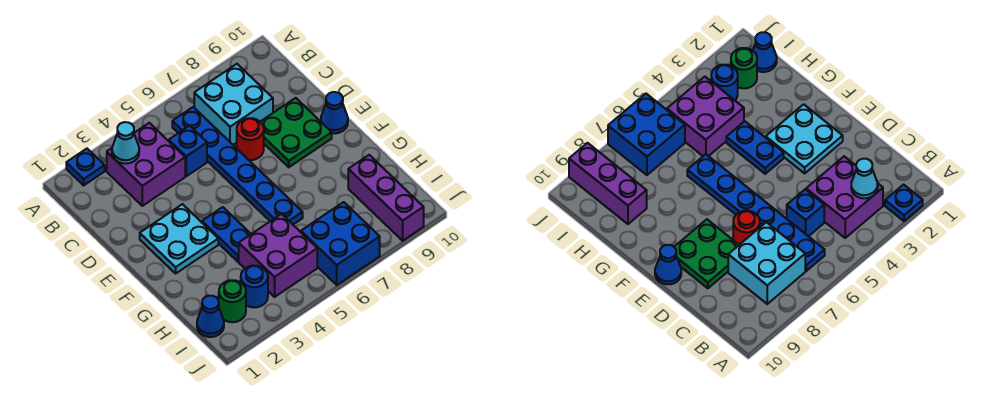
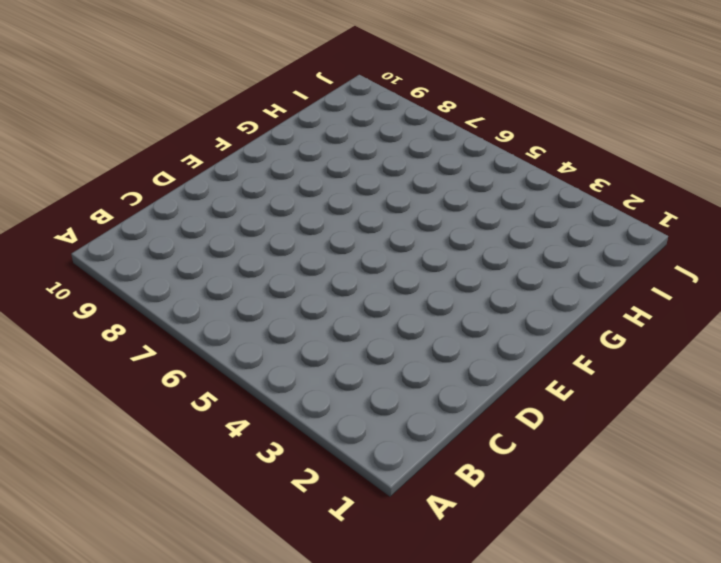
none -> blue 1x1 plate [66,149,105,185]
none -> purple 2x2 brick [107,123,185,206]
none -> blue 1x6 plate [172,107,303,224]

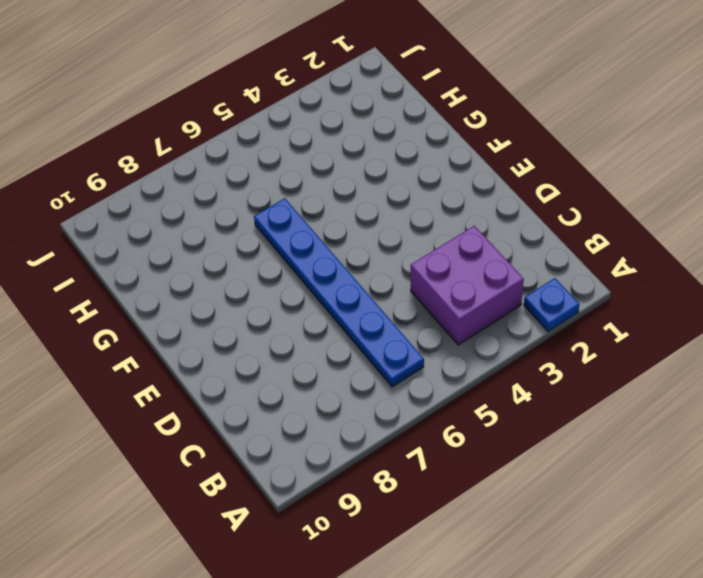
none -> cyan 2x2 brick [194,64,273,145]
none -> blue 1x1 brick [169,126,207,176]
none -> red 1x1 round brick [237,118,264,160]

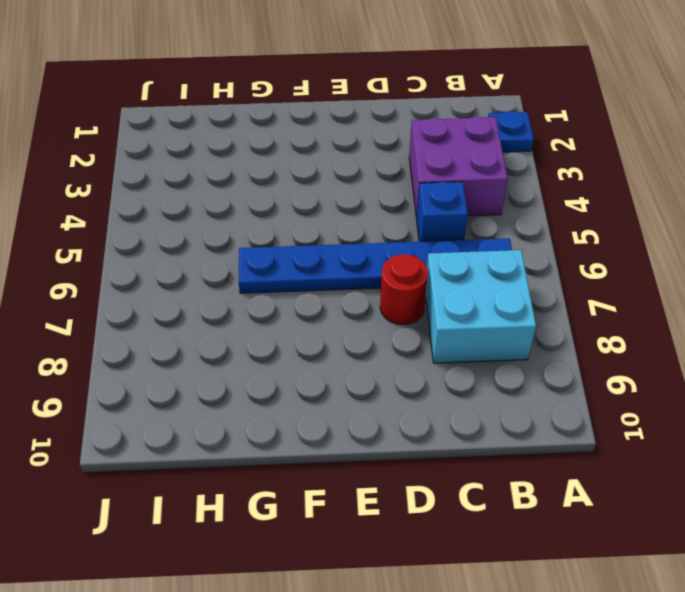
none -> green 2x2 plate [260,98,332,167]
none -> cyan 2x2 plate [140,204,218,273]
none -> blue 1x1 cone [321,92,348,133]

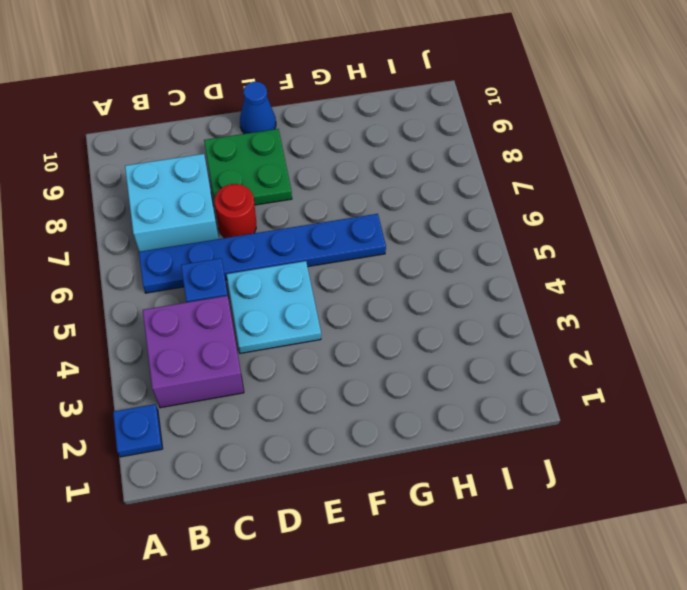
cyan 2x2 plate [226,261,321,353] -> cyan 2x2 plate moved to [140,204,218,273]
none -> blue 1x2 plate [202,207,251,262]
none -> purple 2x2 brick [239,214,317,297]
none -> purple 1x3 brick [348,155,424,241]

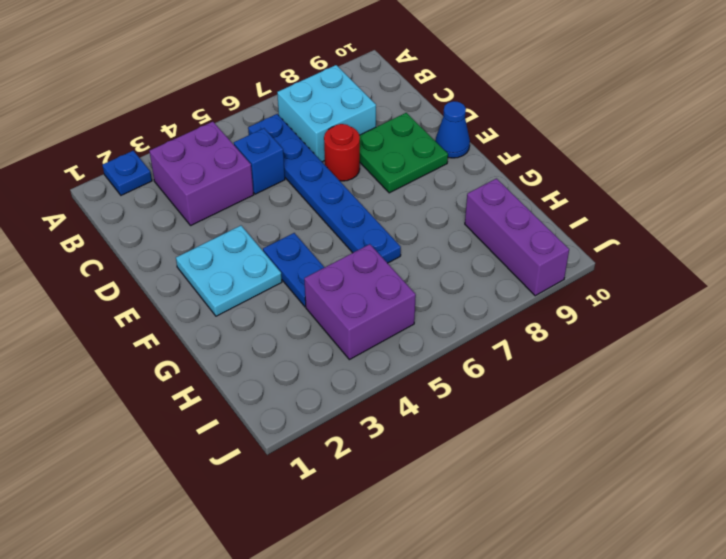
none -> blue 1x1 cone [197,296,224,337]
none -> green 1x1 round brick [219,280,246,322]
none -> blue 1x1 round brick [241,265,268,307]

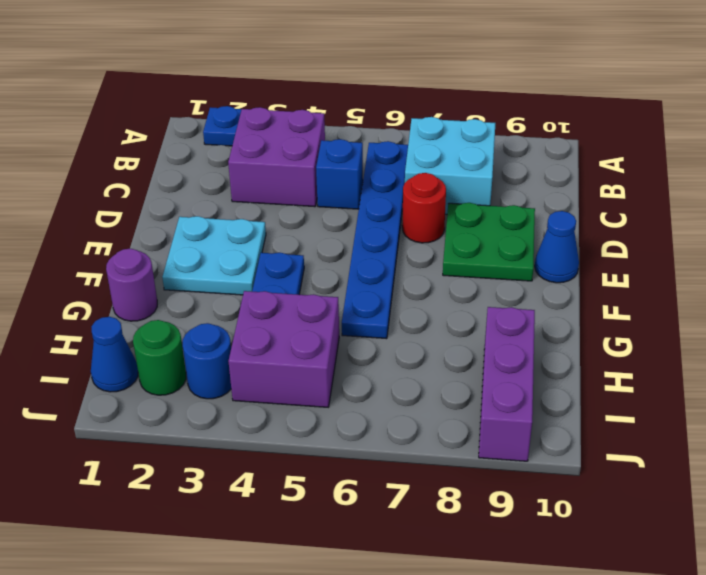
purple 1x1 round brick [106,249,157,321] -> none
none -> blue 2x2 brick [301,202,380,285]
none -> cyan 1x1 cone [112,122,139,164]

